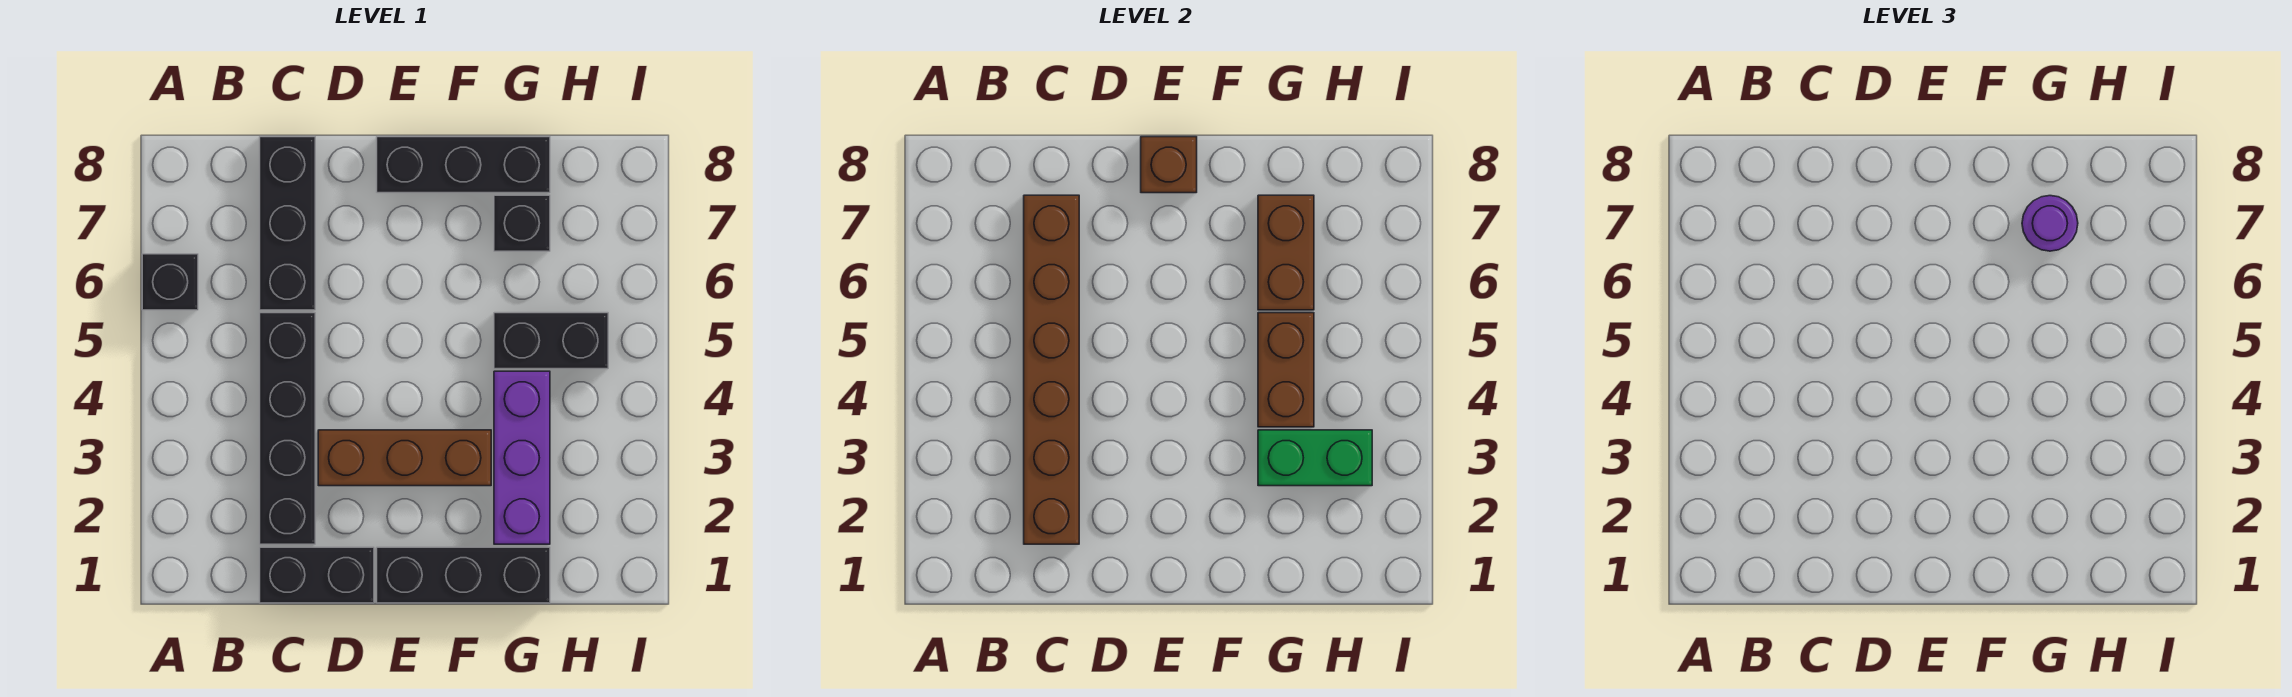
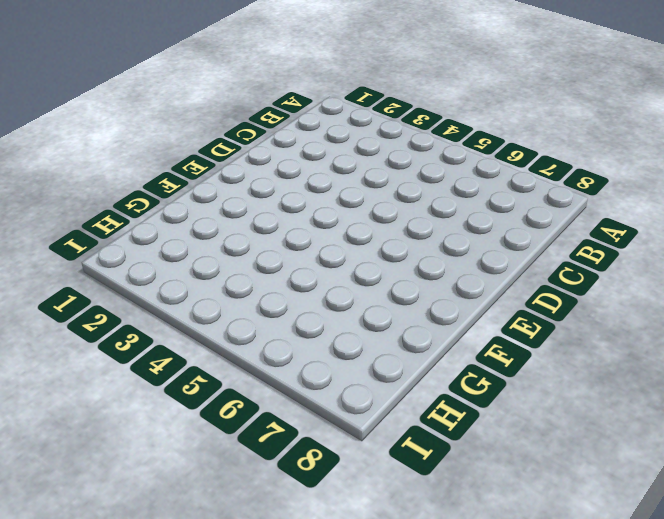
none -> black 1x1 brick [142,254,198,310]
none -> black 1x2 brick [260,547,374,603]
none -> black 1x4 brick [260,313,315,544]

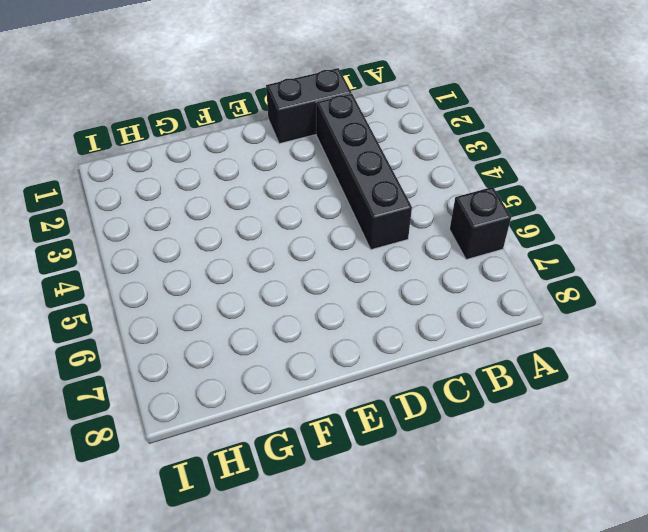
none -> black 1x3 brick [260,137,315,310]
none -> brown 1x3 brick [318,430,491,486]
none -> black 1x3 brick [377,547,550,603]

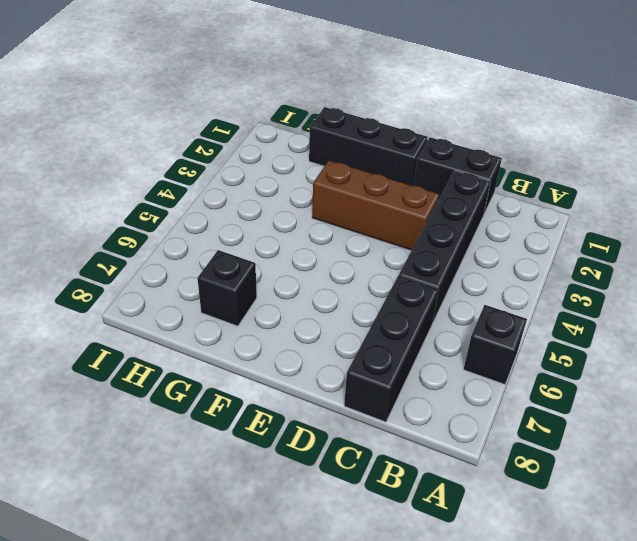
none -> black 1x3 brick [377,137,550,193]
none -> purple 1x3 brick [494,371,550,544]
none -> black 1x2 brick [494,313,608,369]

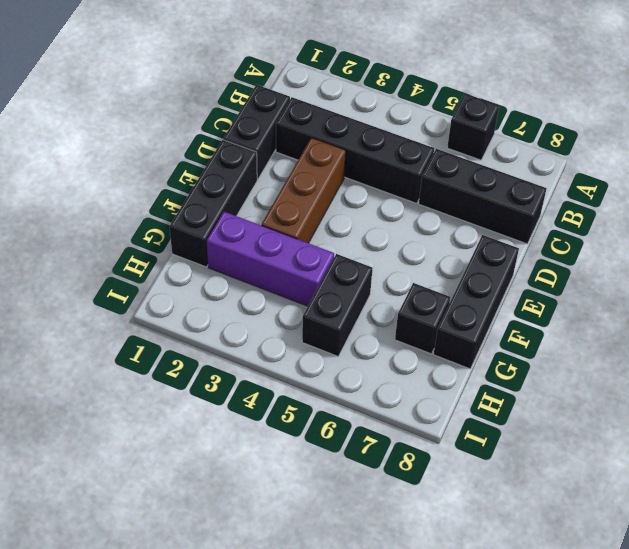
none -> brown 1x6 brick [1024,195,1079,544]
none -> brown 1x1 brick [1141,137,1197,193]
none -> green 1x2 brick [1258,430,1372,486]

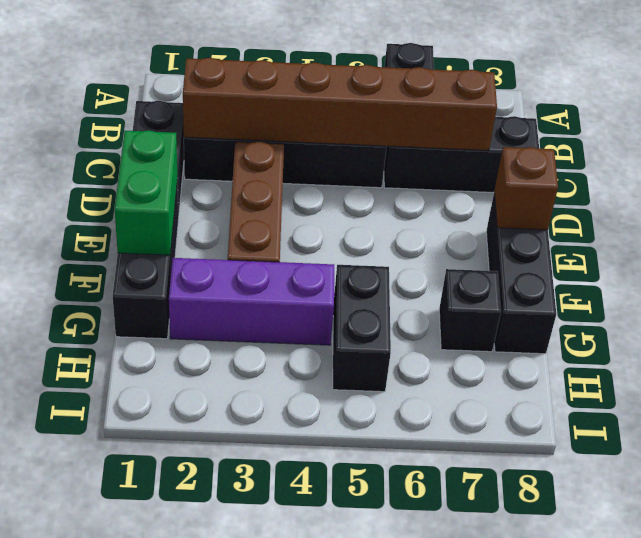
green 1x2 brick [115,130,177,255] -> green 1x2 brick moved to [1258,430,1372,486]
none -> brown 1x2 brick [1258,313,1314,427]
none -> brown 1x2 brick [1258,195,1314,310]
none -> purple 1x1 round brick [2022,196,2078,251]

